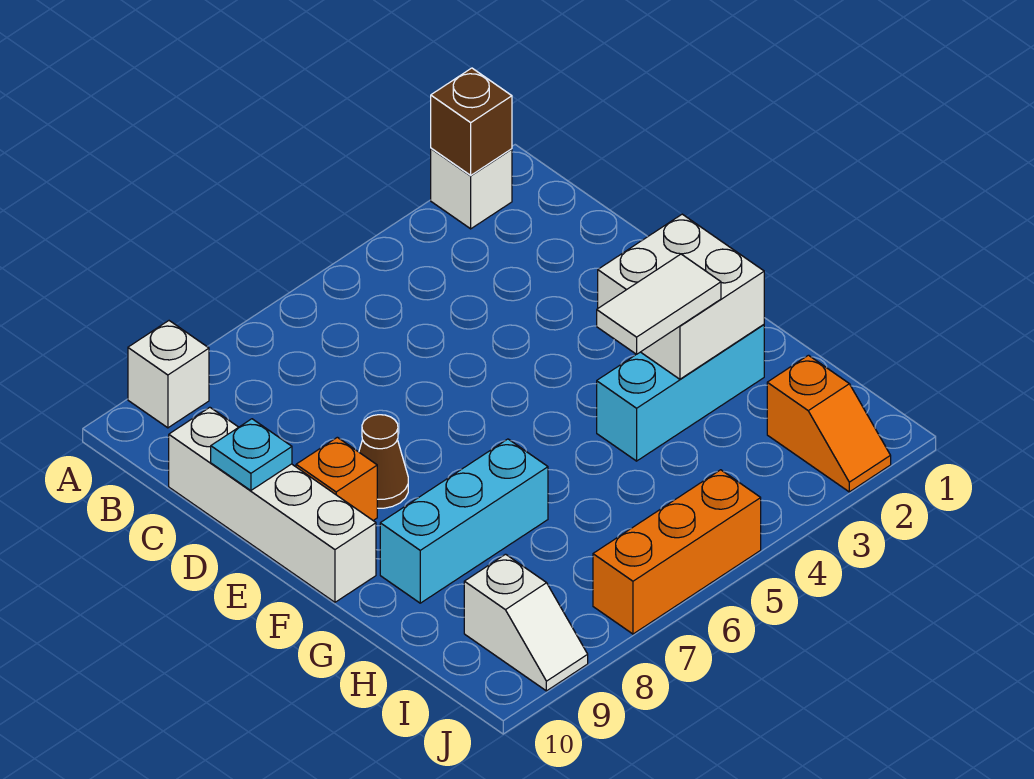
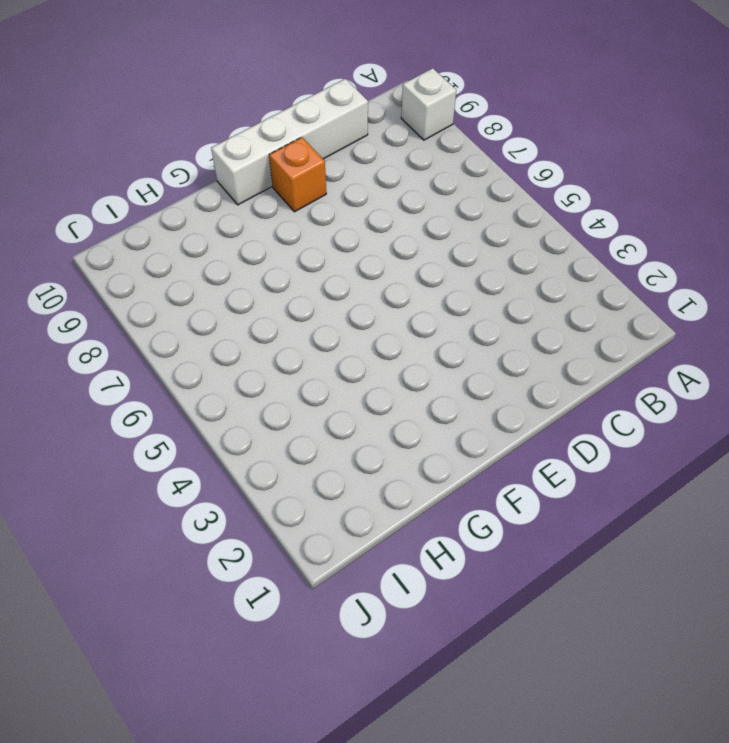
none -> white 1x1 brick [431,148,512,229]
none -> brown 1x1 cone [359,415,408,508]
none -> cyan 1x3 brick [597,325,764,461]

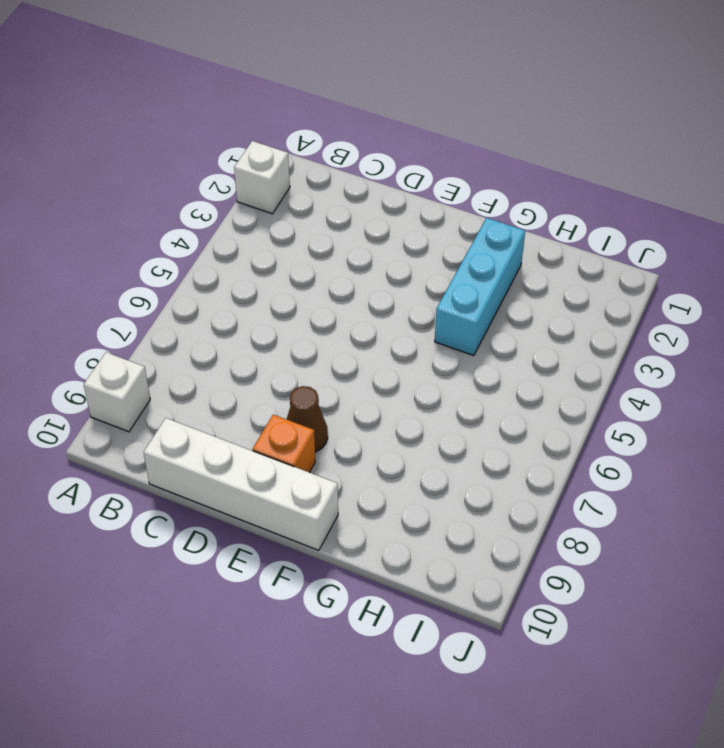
none -> cyan 1x3 brick [380,439,548,603]
none -> orange 1x2 slope [767,355,891,492]
none -> white 1x2 slope [464,554,588,691]

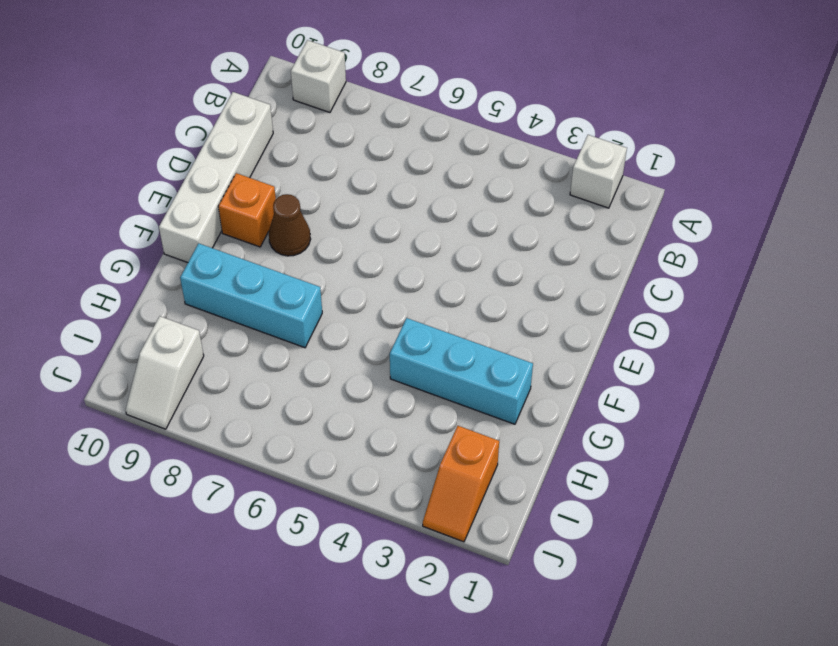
none -> orange 1x3 brick [593,470,761,634]
none -> brown 1x1 brick [431,68,512,175]
none -> cyan 1x1 plate [211,419,292,491]

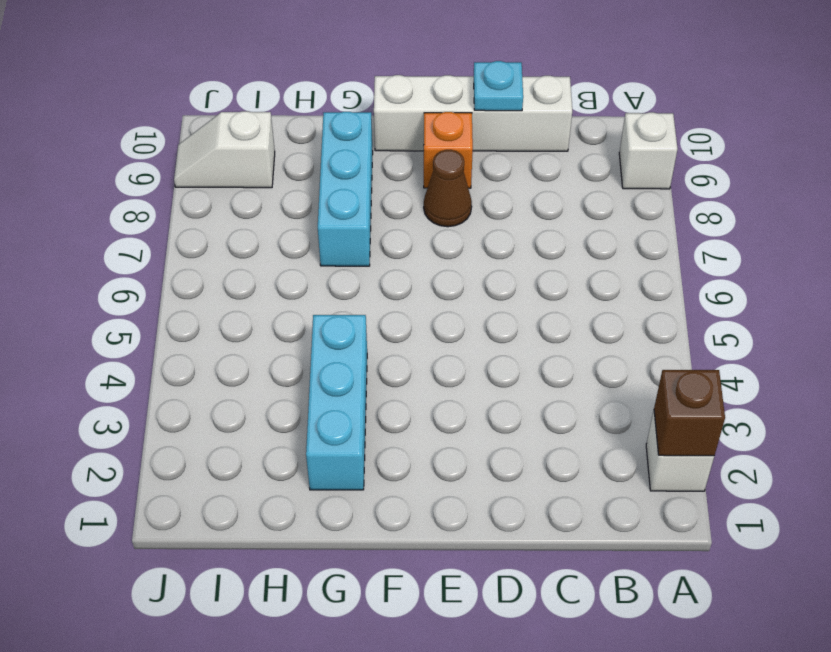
none -> orange 1x2 slope [767,355,891,492]
none -> orange 1x3 brick [593,470,761,634]
none -> white 2x2 brick [598,214,764,379]

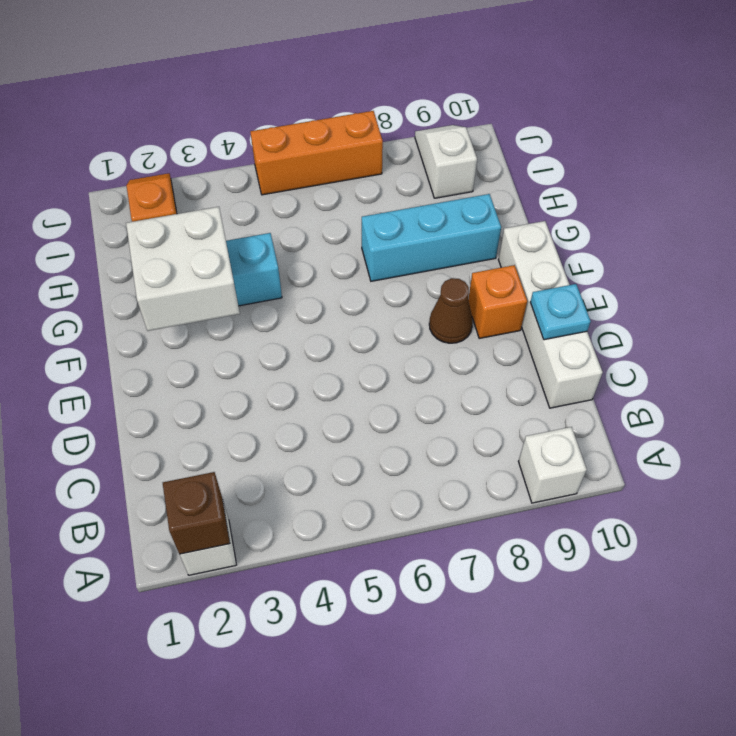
none -> white 1x2 tile [597,254,721,354]

